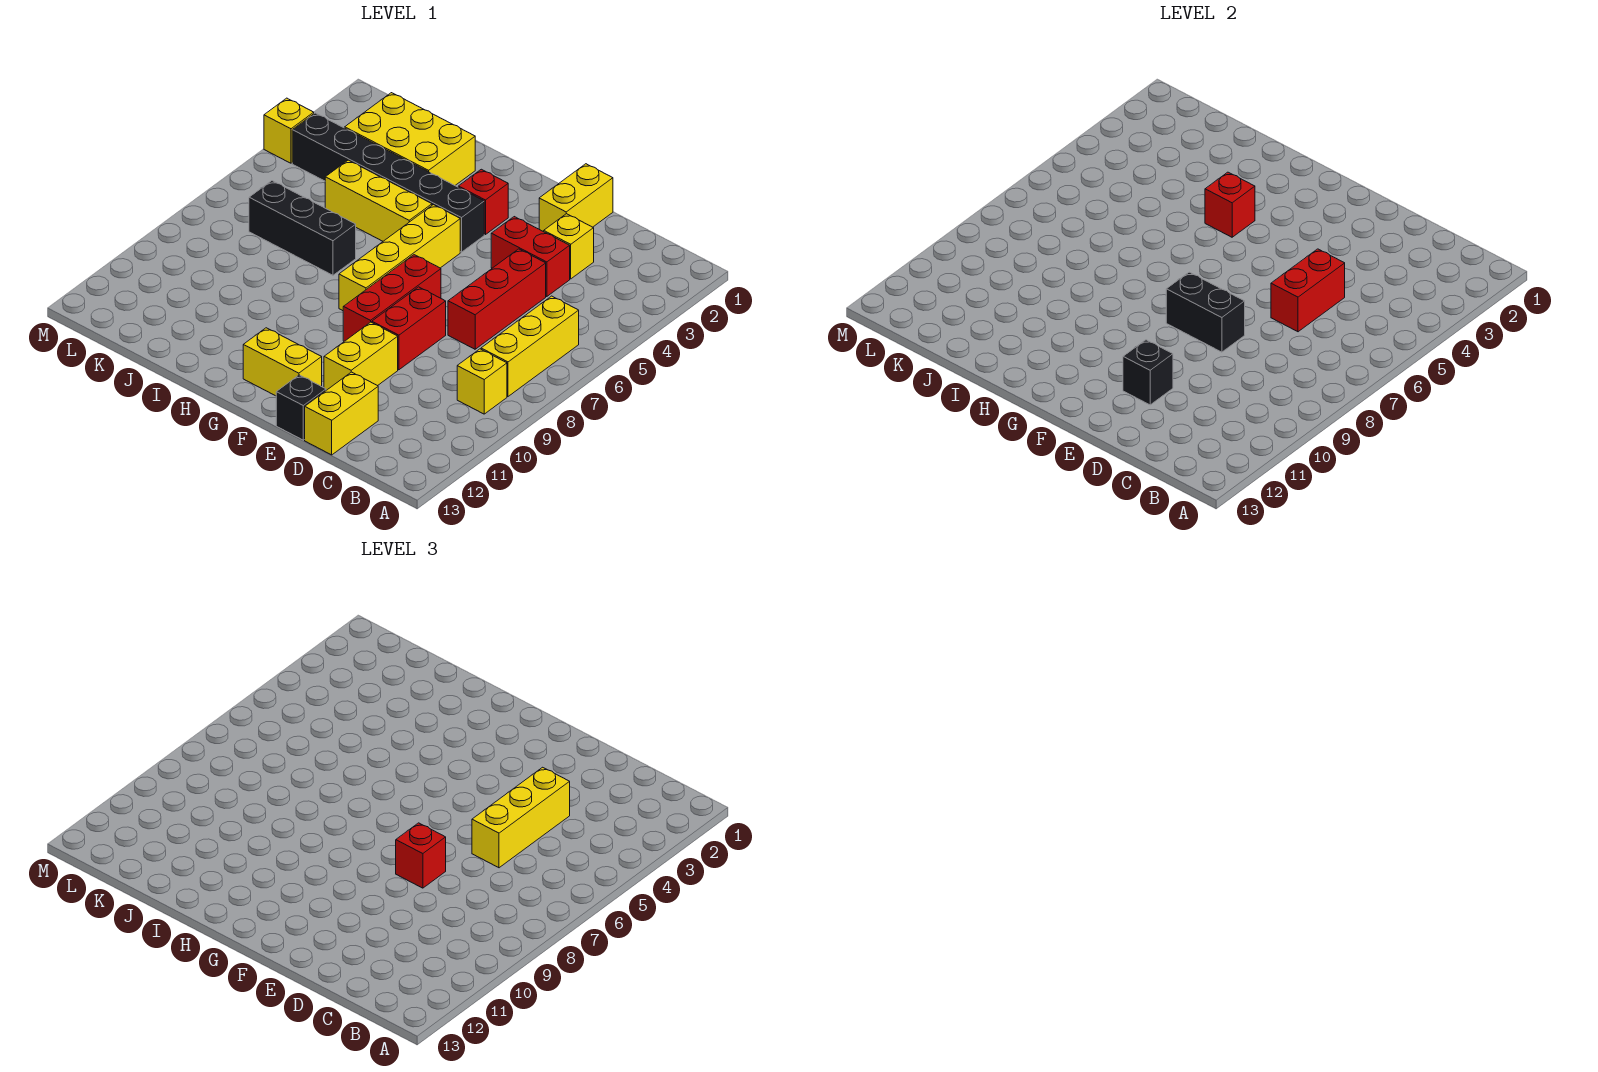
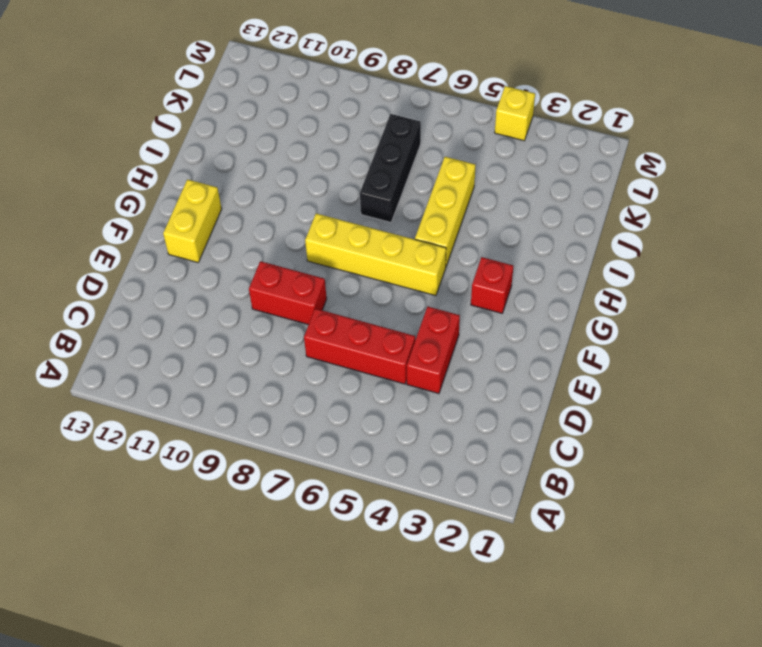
none -> yellow 1x3 brick [481,296,579,396]
none -> yellow 1x1 brick [457,349,507,414]
none -> yellow 1x1 brick [544,214,594,279]

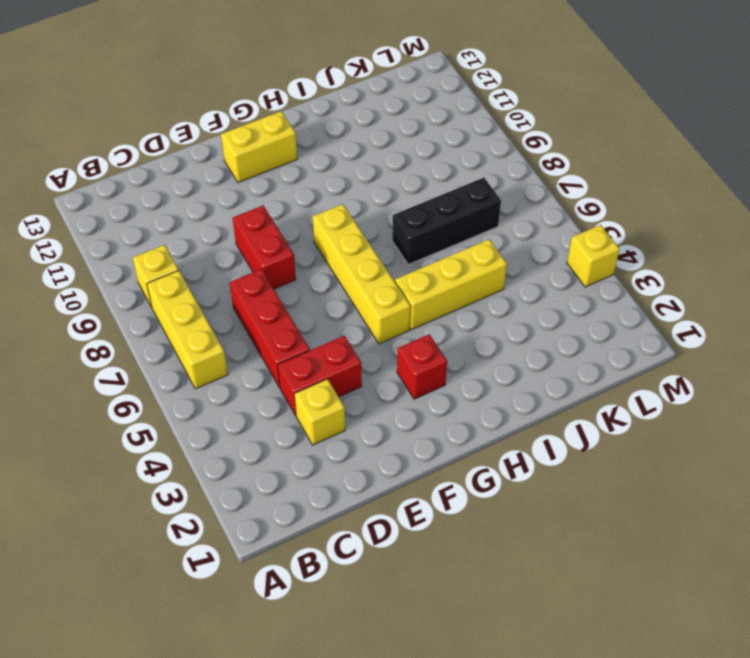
none -> yellow 1x2 brick [305,372,378,455]
none -> yellow 1x2 brick [539,164,613,232]
none -> yellow 1x2 brick [324,322,398,390]

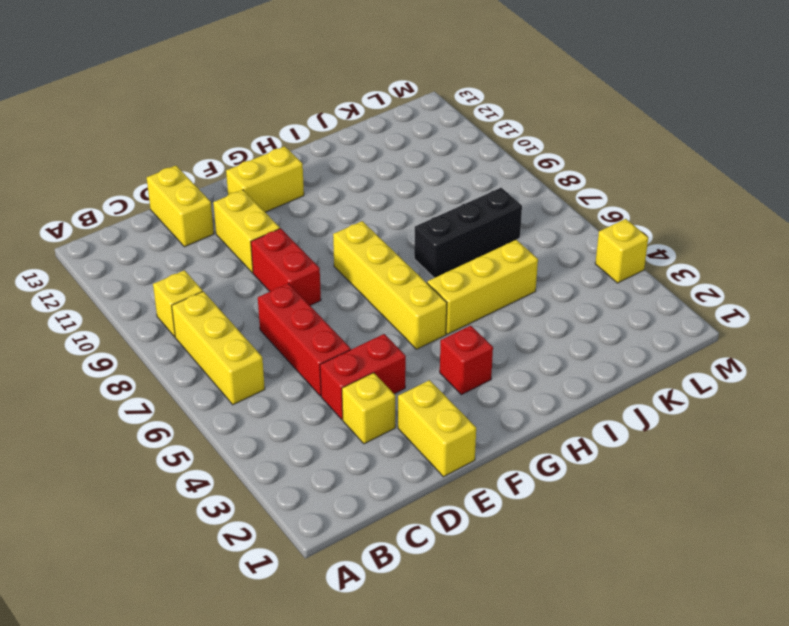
none -> black 1x1 brick [276,375,326,440]
none -> red 1x3 brick [343,255,441,341]
none -> black 1x6 brick [292,113,484,252]

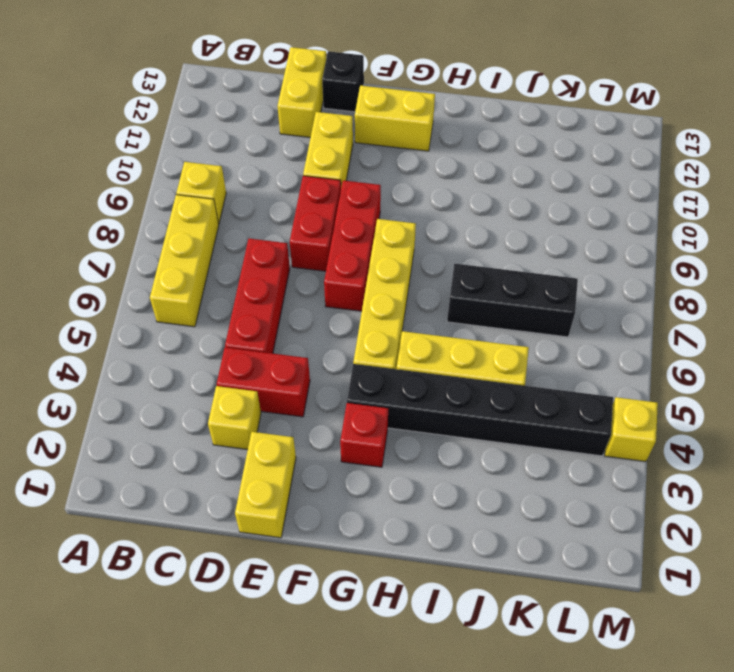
none -> yellow 2x3 brick [345,93,475,185]
none -> red 1x2 brick [1271,249,1345,332]
none -> black 1x2 brick [1166,272,1245,352]

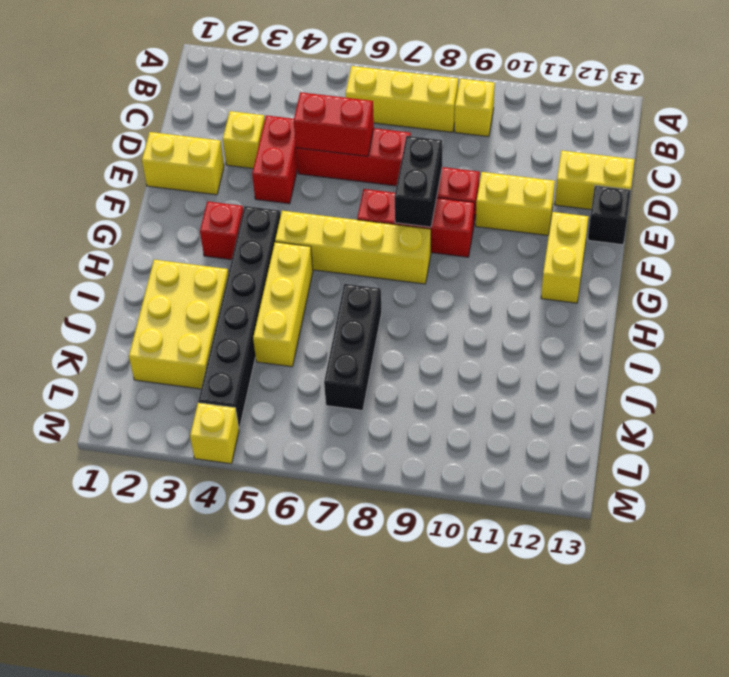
none -> black 1x1 brick [1123,340,1173,405]
none -> red 1x1 brick [1205,172,1255,237]
none -> yellow 1x3 brick [472,767,570,868]

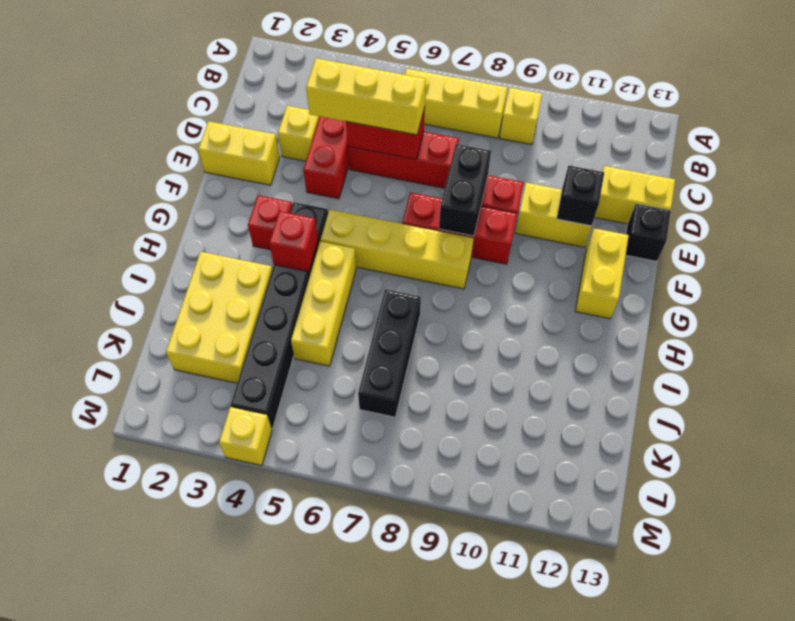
none -> red 1x1 brick [396,823,446,888]

